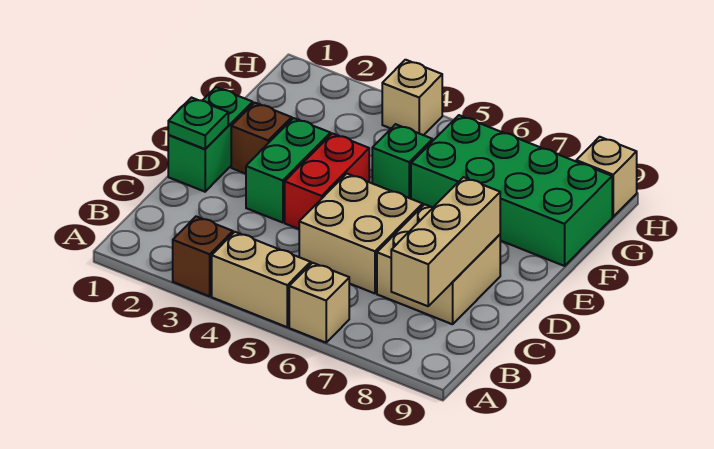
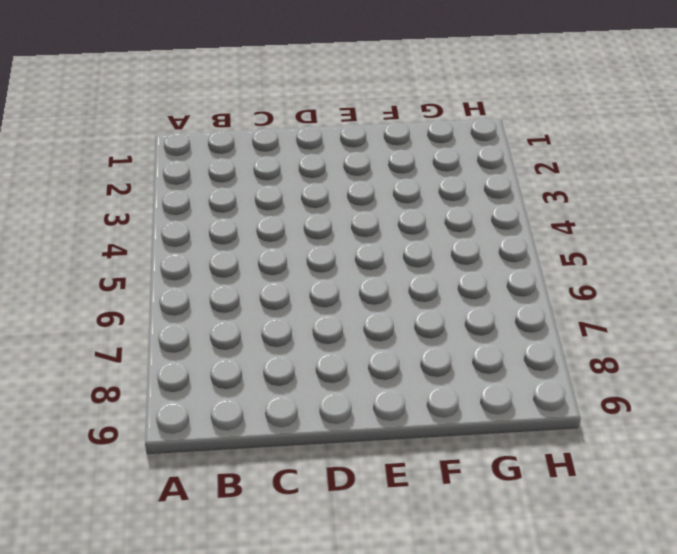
none -> brown 1x1 brick [173,216,233,296]
none -> tan 1x2 brick [212,232,311,327]
none -> tan 1x1 brick [289,263,349,343]

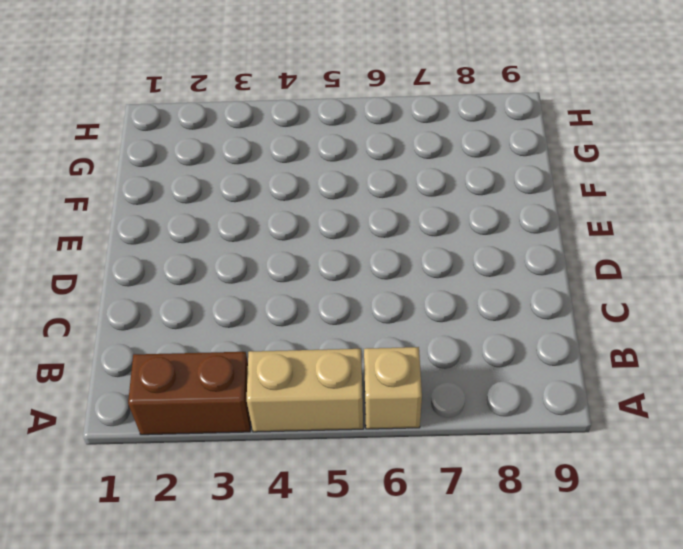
brown 1x2 brick [128,352,251,435] -> brown 1x1 brick [173,216,233,296]
none -> tan 2x2 brick [299,174,423,293]
none -> tan 2x2 brick [377,204,500,324]
none -> green 1x2 brick [168,87,253,192]

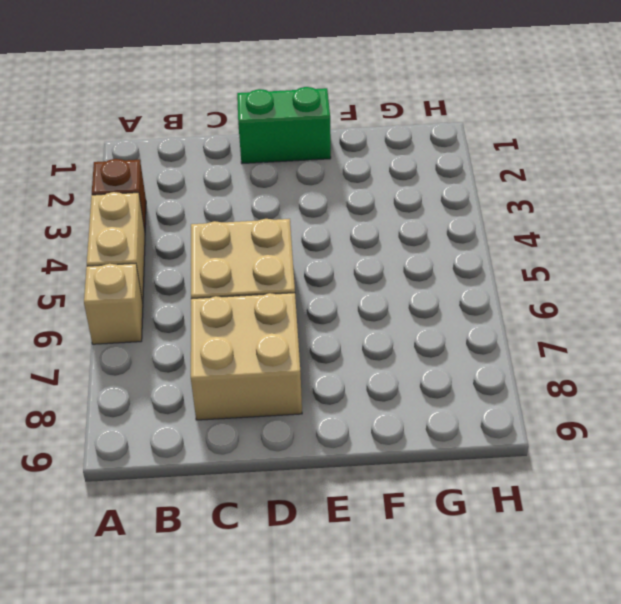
none -> green 1x2 brick [246,118,330,223]
none -> red 1x2 brick [285,133,369,229]
none -> brown 1x1 brick [231,103,292,174]

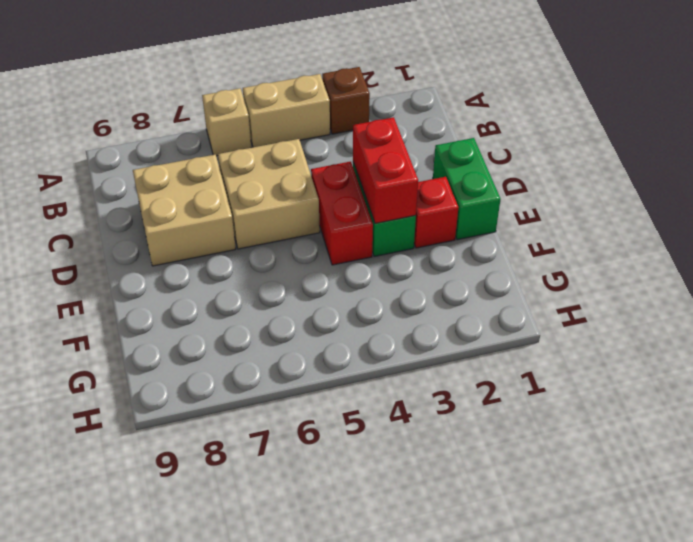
red 1x2 brick [353,117,418,223] -> none
red 1x1 brick [414,177,458,248] -> brown 1x1 brick [231,103,292,174]
none -> green 1x1 brick [372,124,432,199]
none -> green 2x4 brick [411,115,612,266]
none -> tan 1x1 brick [382,60,442,135]

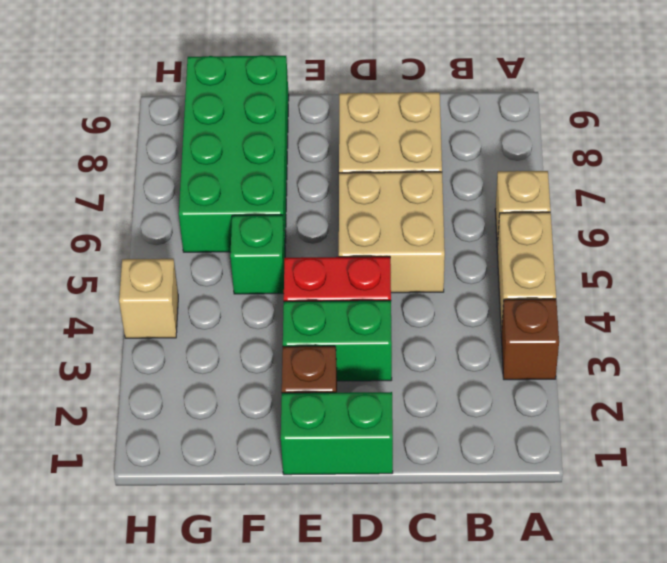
none -> tan 1x1 brick [576,137,637,217]
none -> tan 1x3 brick [391,177,500,306]
none -> green 1x1 plate [168,98,228,149]

